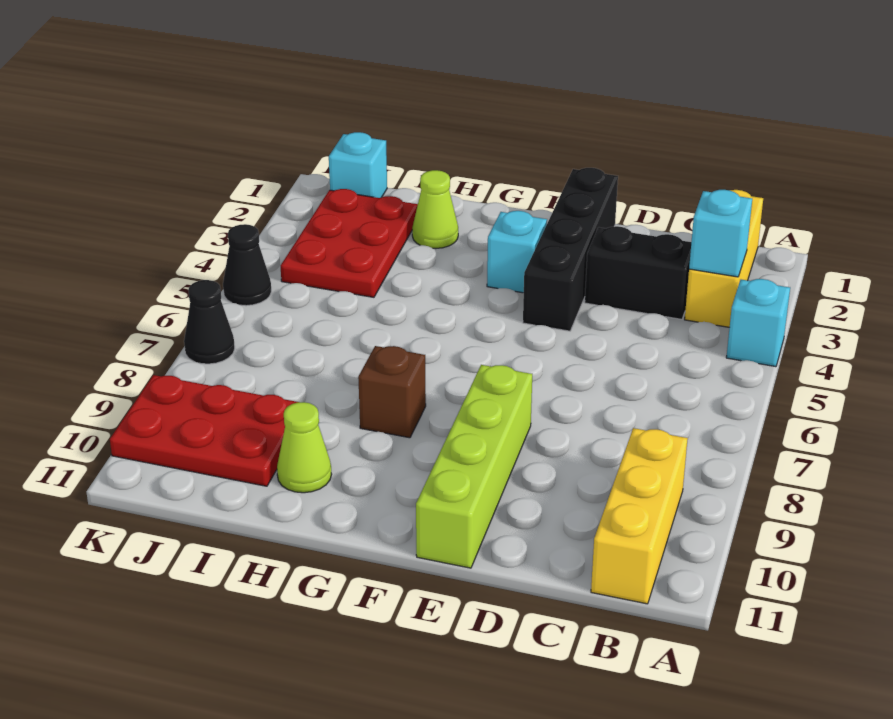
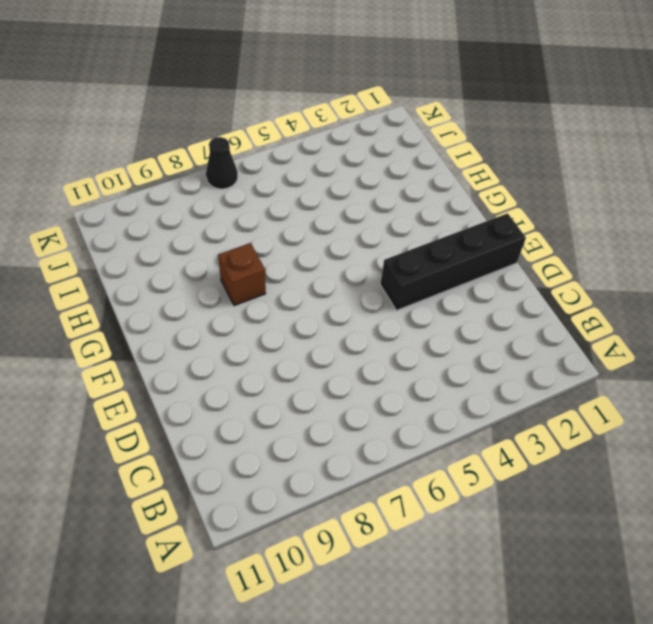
none -> cyan 1x1 brick [726,279,790,367]
none -> yellow 1x3 brick [685,190,763,327]
none -> yellow 1x3 brick [591,428,688,604]

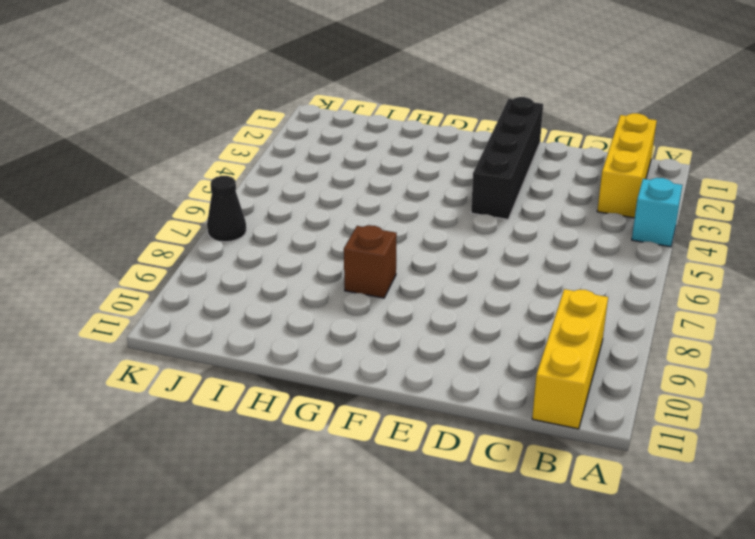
none -> black 1x2 brick [585,226,691,319]
none -> lime 1x4 brick [416,365,532,568]
none -> cyan 1x1 brick [487,211,547,293]

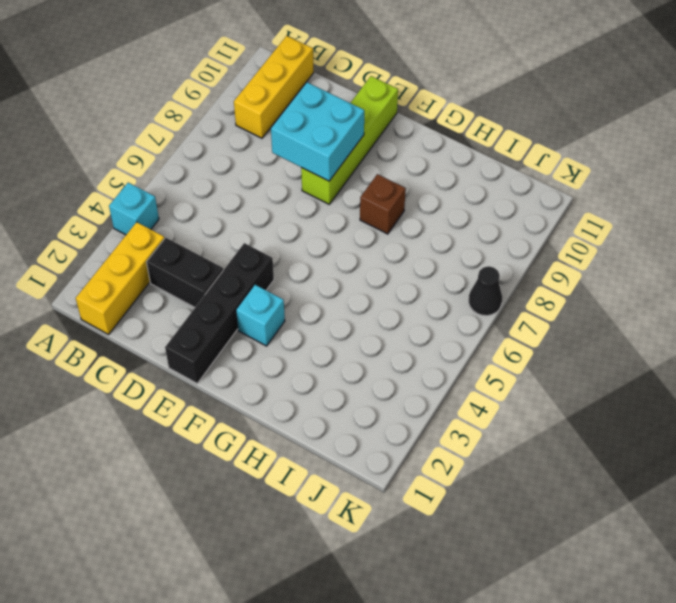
cyan 2x2 brick [271,82,364,181] -> none
none -> lime 1x1 cone [412,170,458,249]
none -> lime 1x1 cone [277,402,332,493]
none -> red 2x3 plate [281,189,418,297]

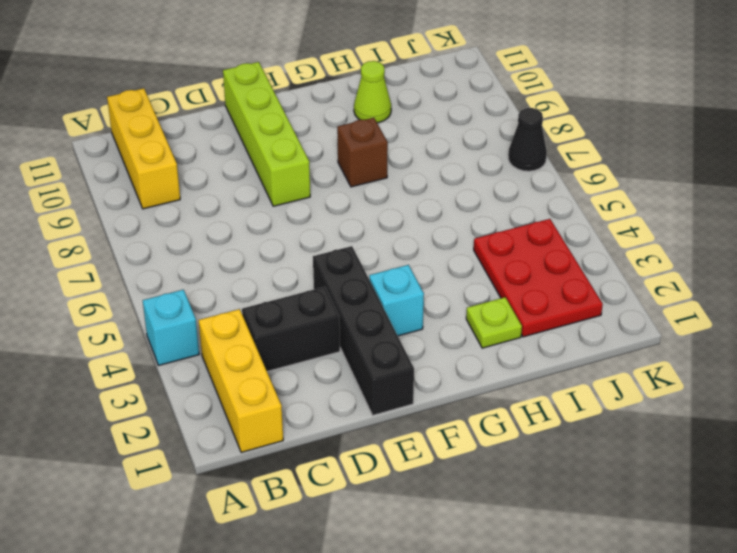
lime 1x1 plate [466,297,522,348] -> lime 1x1 cone [412,170,458,249]
none -> red 2x3 plate [110,375,298,486]
none -> cyan 1x1 brick [329,132,387,198]
none -> black 1x1 cone [223,224,271,306]

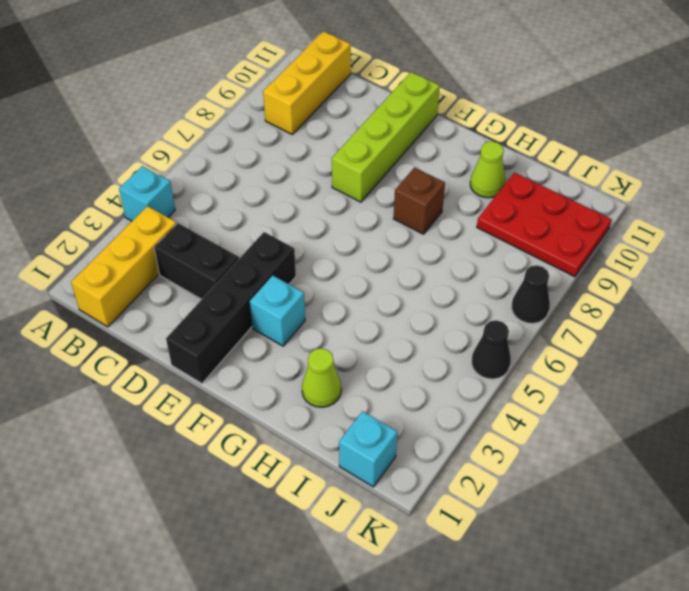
none -> red 2x3 plate [281,189,418,297]
none -> cyan 1x1 brick [689,190,752,277]

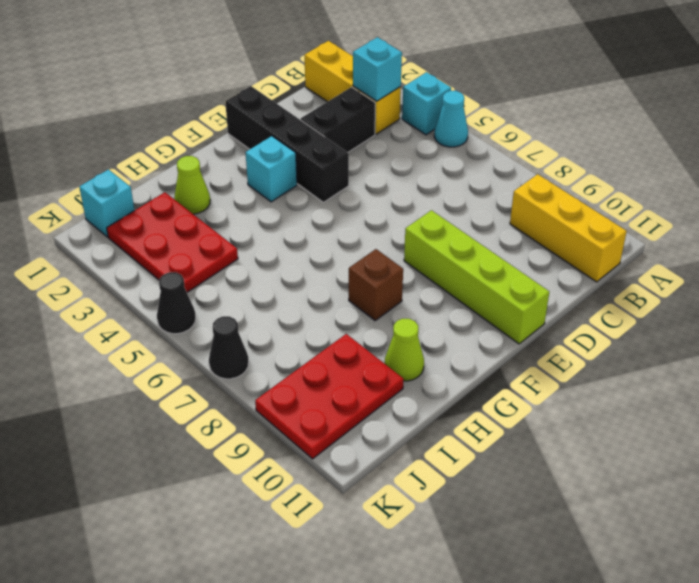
cyan 1x1 cone [434,91,468,147] -> none

